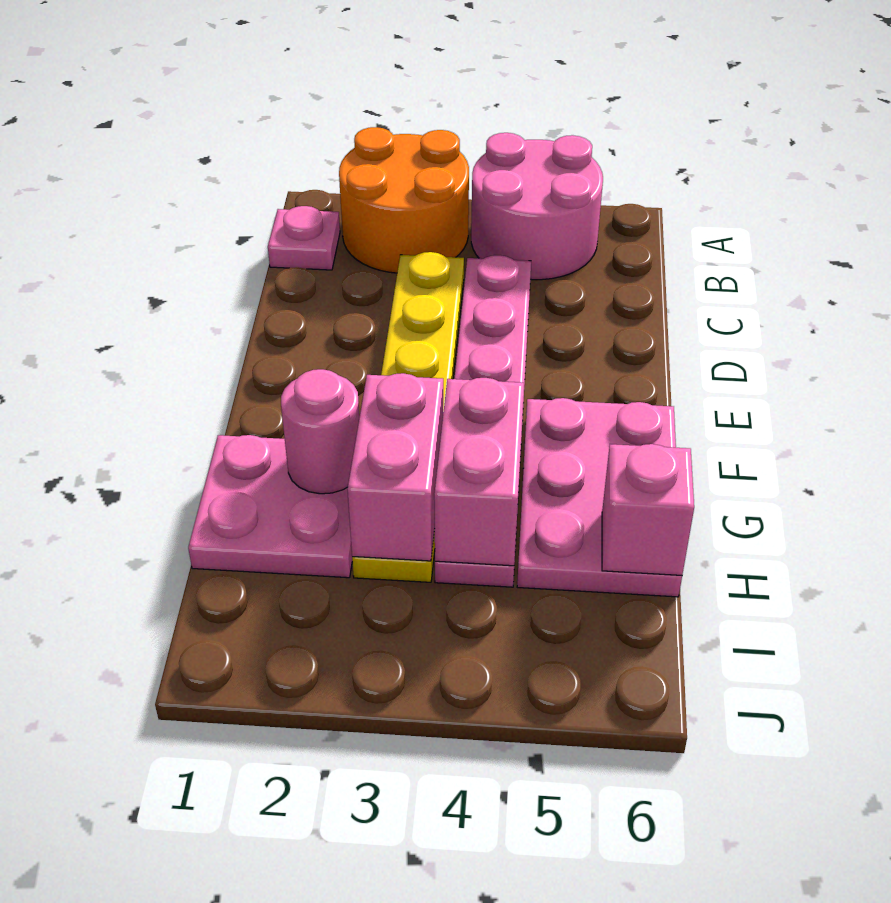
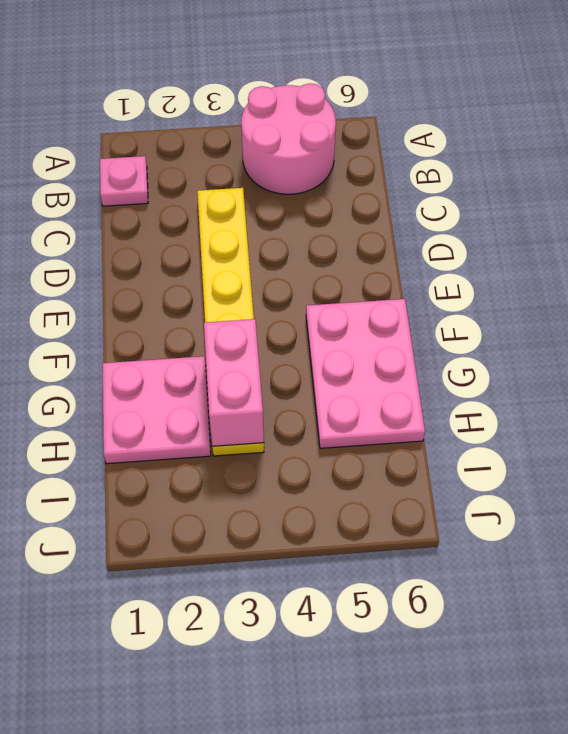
none -> orange 2x2 round brick [339,127,469,273]
none -> pink 1x6 plate [435,255,531,587]

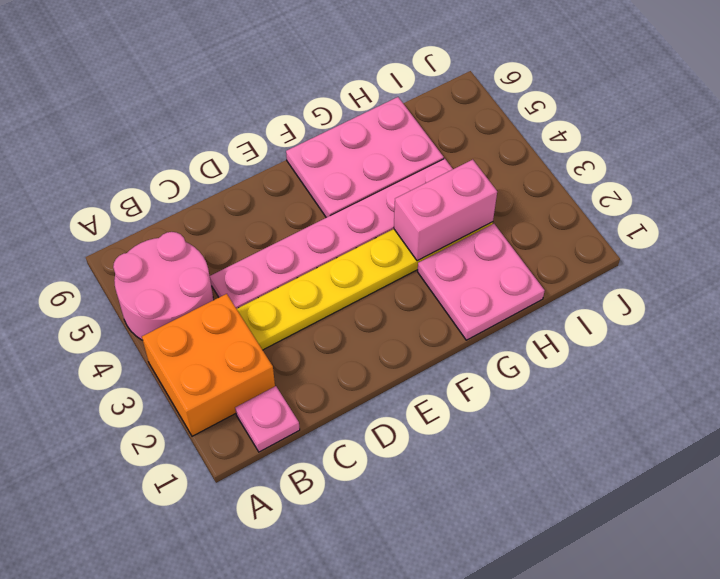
orange 2x2 brick [142,294,275,436] -> orange 2x2 round brick [339,127,469,273]
none -> pink 1x1 round brick [281,369,359,494]
none -> pink 1x2 brick [434,378,524,566]

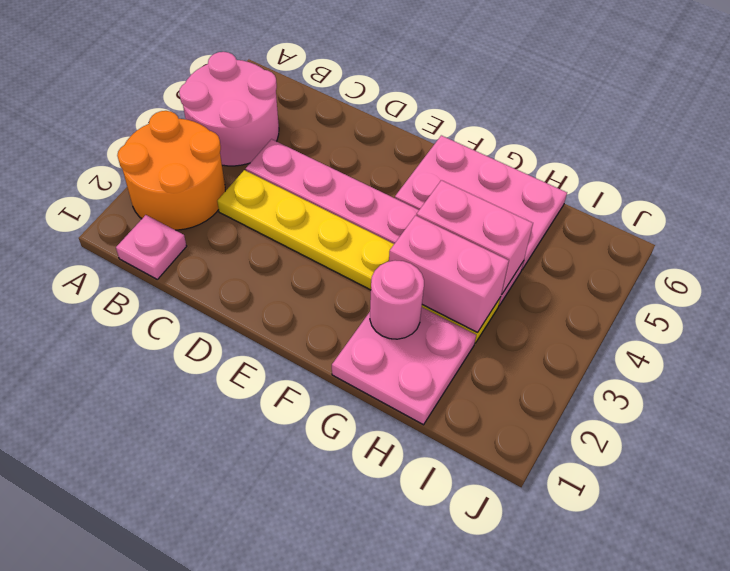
none -> pink 1x1 brick [602,444,694,575]

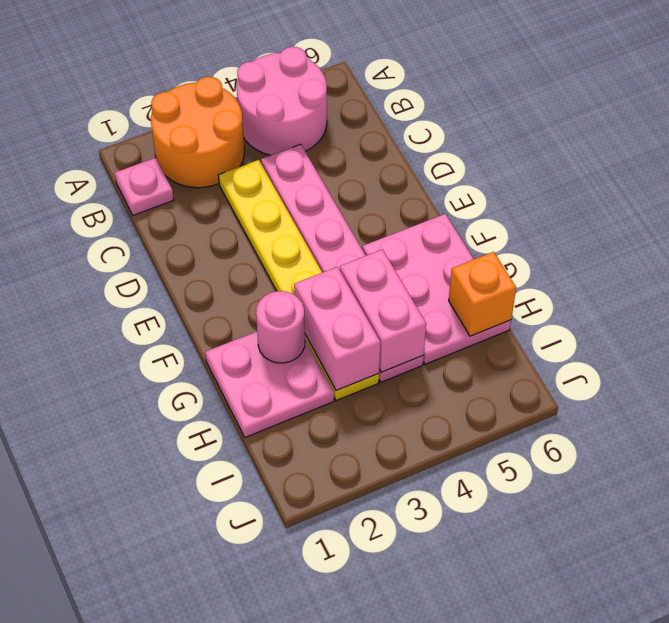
orange 1x1 brick [449,252,516,336] -> pink 1x1 brick [602,444,694,575]

